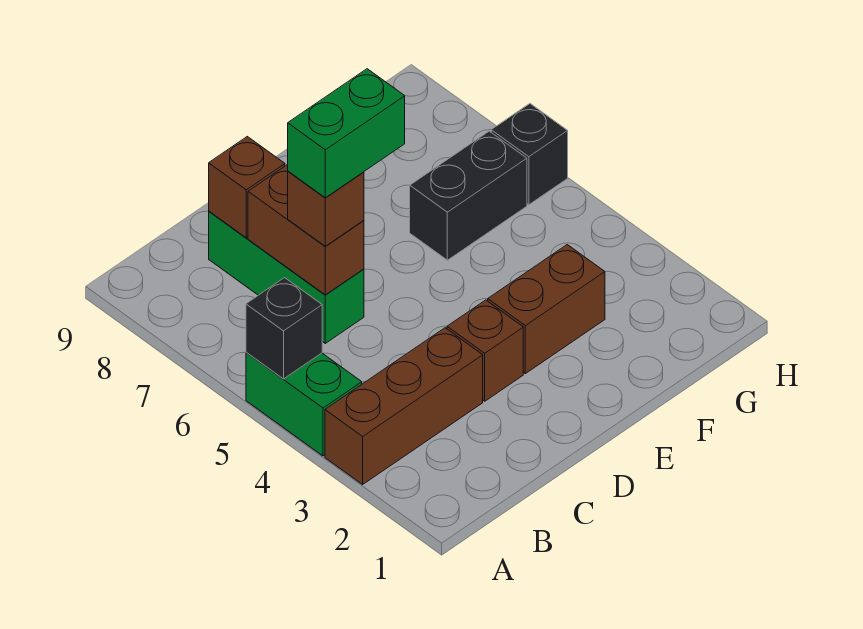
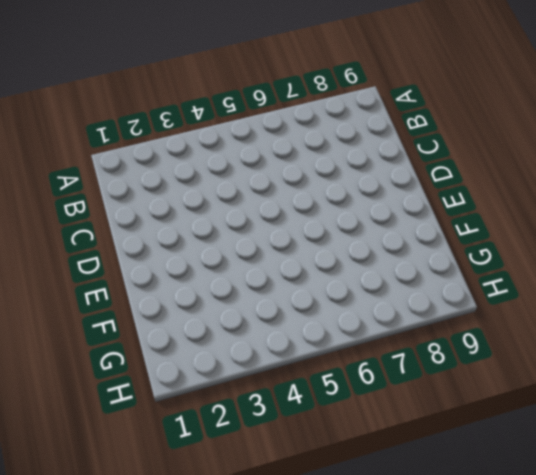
none -> brown 1x3 brick [325,328,483,484]
none -> green 1x2 brick [246,352,362,456]
none -> green 1x3 brick [209,212,364,343]

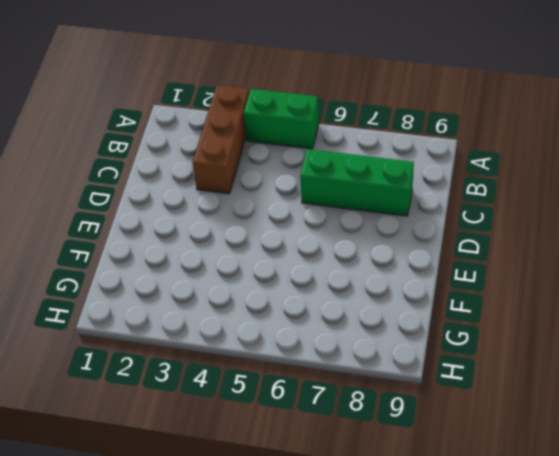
none -> brown 1x1 brick [447,300,523,401]
none -> brown 1x2 brick [488,245,605,374]
none -> black 1x2 brick [410,131,527,260]

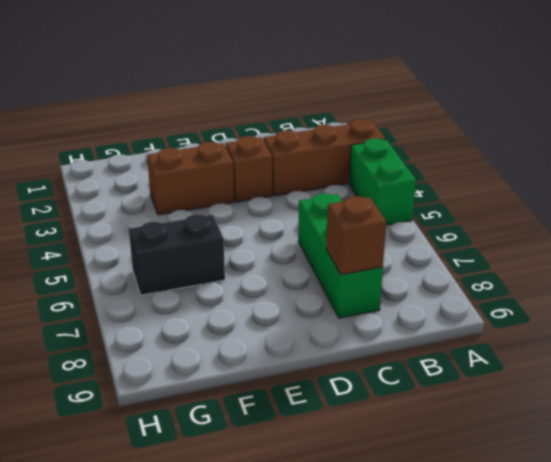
none -> black 1x1 brick [491,104,568,205]
none -> black 1x1 brick [246,278,322,379]
none -> brown 1x2 brick [248,165,364,295]

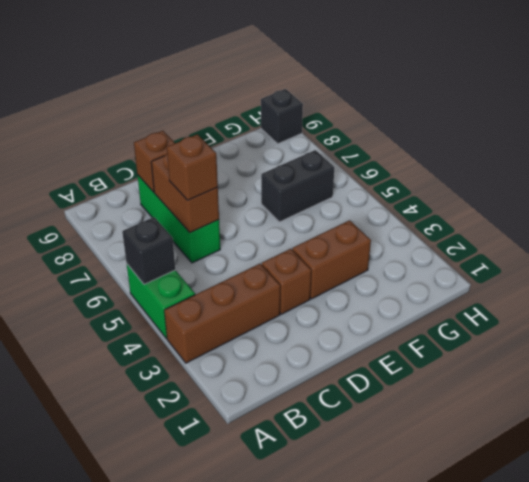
black 1x1 brick [261,89,303,144] -> black 1x1 brick moved to [491,104,568,205]
none -> green 1x2 brick [288,69,405,198]

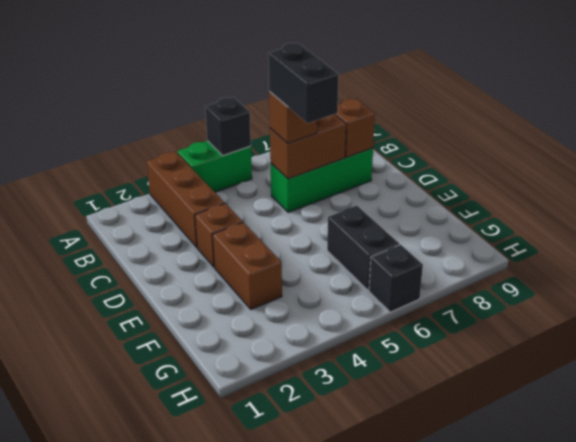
black 1x2 brick [268,43,339,123] -> green 1x2 brick [288,69,405,198]

